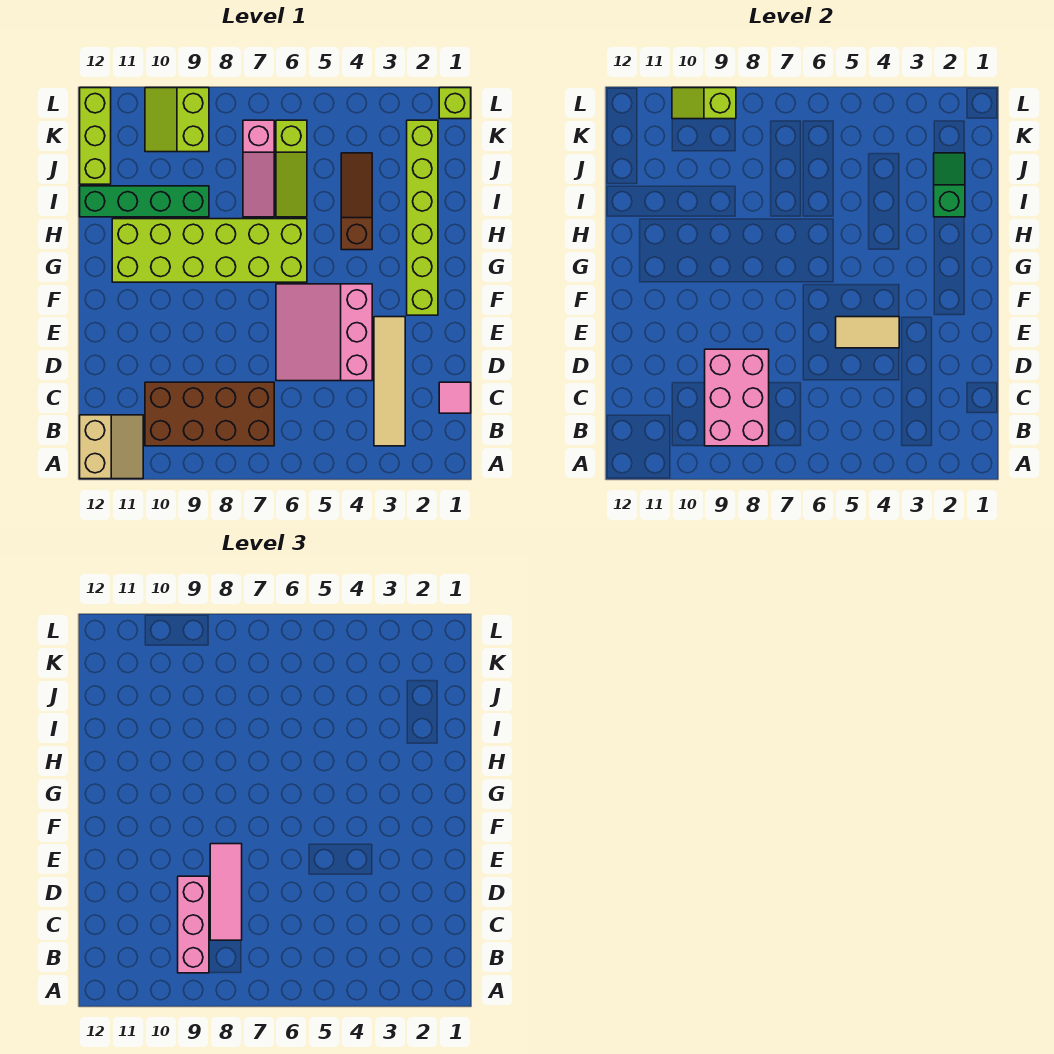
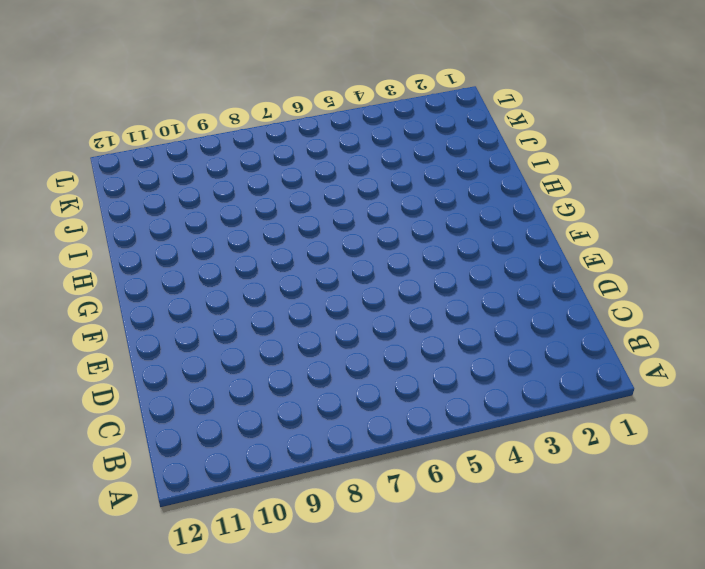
none -> tan 2x2 slope [80,415,143,479]
none -> tan 1x4 tile [374,317,405,446]
none -> brown 2x4 brick [145,382,274,446]

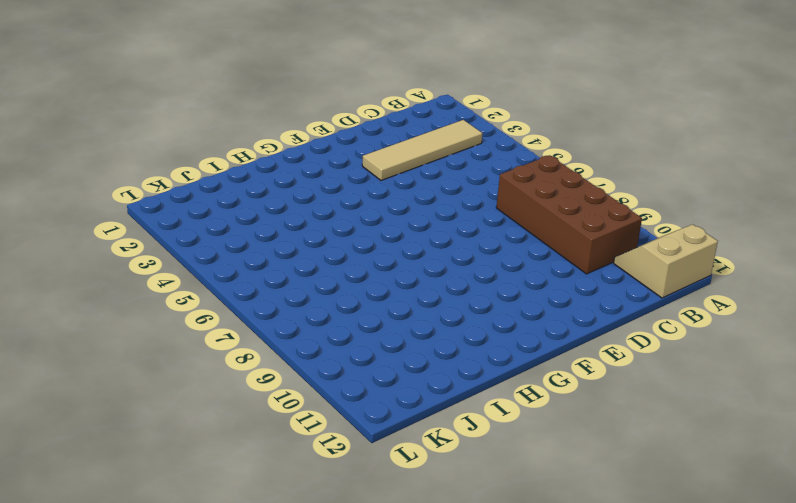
none -> pink 1x1 tile [439,382,471,413]
none -> pink 3x3 slope [276,284,372,381]
none -> lime 1x6 brick [407,120,438,315]

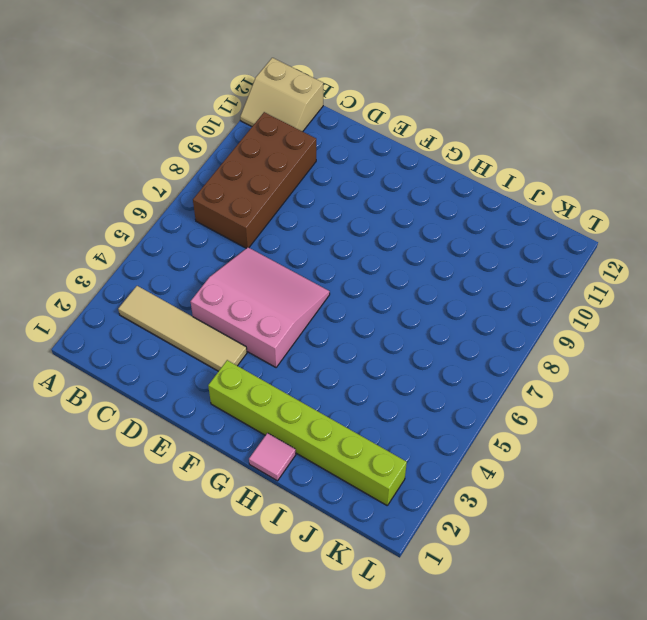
pink 1x1 tile [249,433,296,481] -> pink 1x1 tile moved to [439,382,471,413]
none -> lime 2x6 brick [112,219,307,282]
none -> brown 1x3 slope [341,153,372,250]
none -> lime 1x3 slope [276,120,307,217]

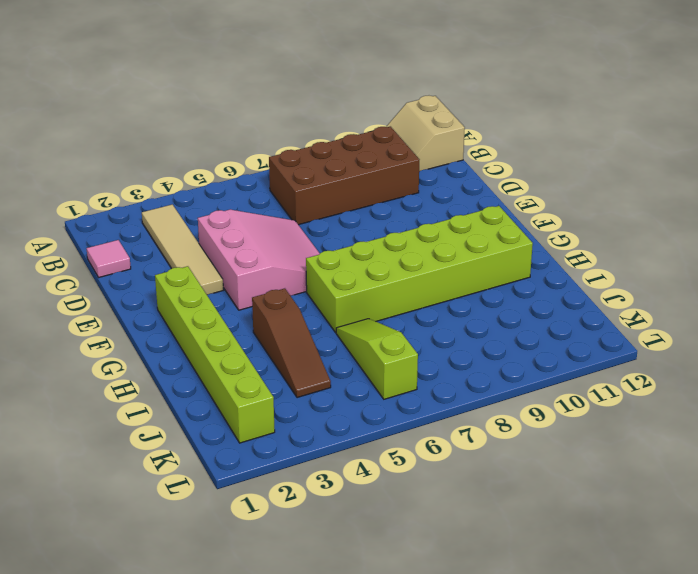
none -> pink 1x3 slope [243,120,274,217]
none -> green 1x4 brick [80,186,209,217]
none -> lime 1x3 brick [80,88,111,184]

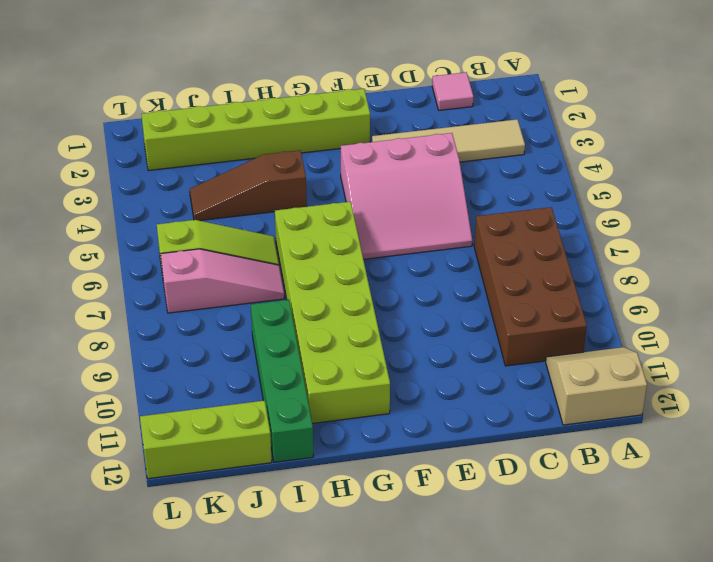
none -> lime 2x2 slope [145,88,209,152]
none -> lime 1x1 brick [439,88,471,119]
none -> pink 2x3 brick [705,349,769,446]

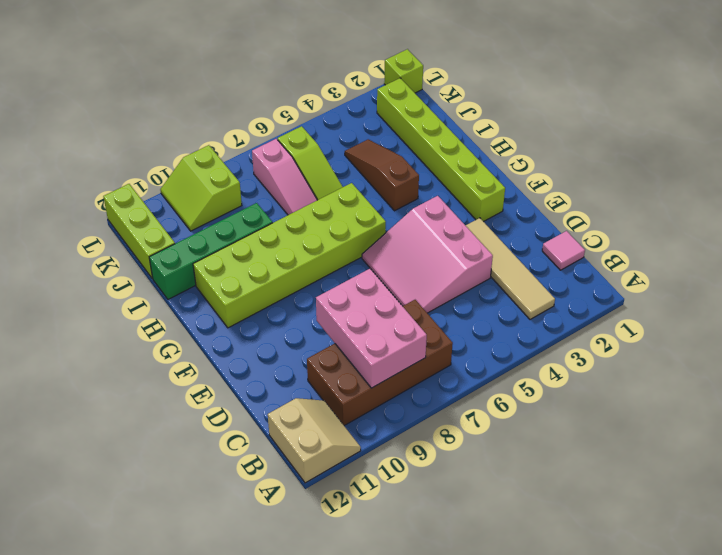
none -> tan 1x2 tile [836,317,899,348]
none -> green 1x2 slope [934,153,965,217]
none -> lime 1x2 slope [672,88,736,119]

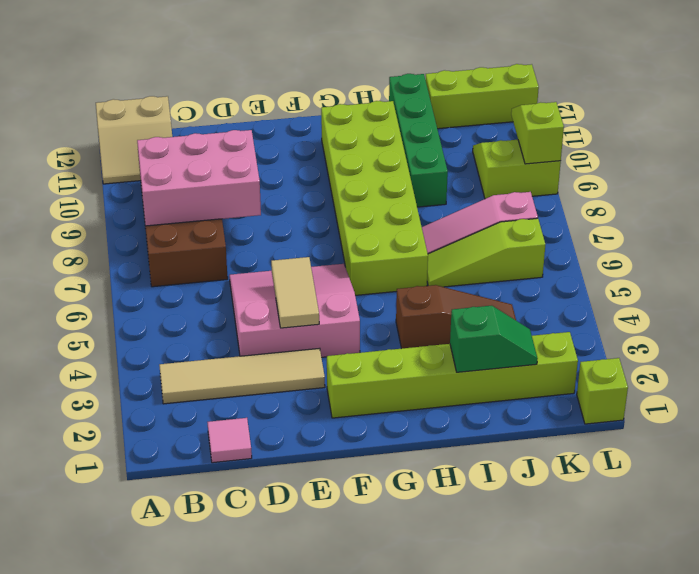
none -> pink 1x3 brick [178,876,209,973]
none -> pink 1x3 tile [210,844,242,940]

